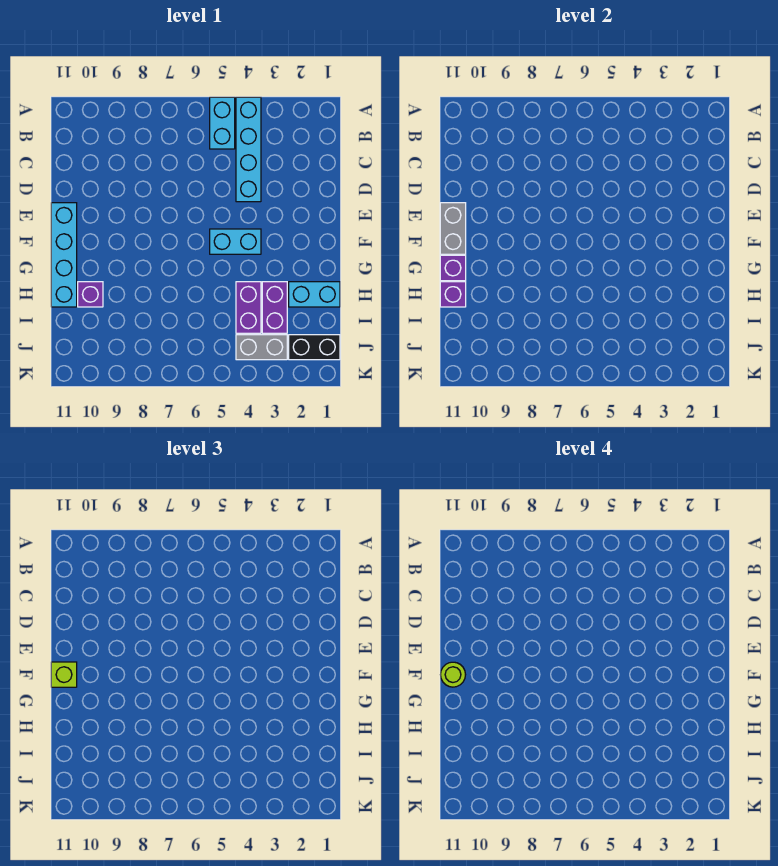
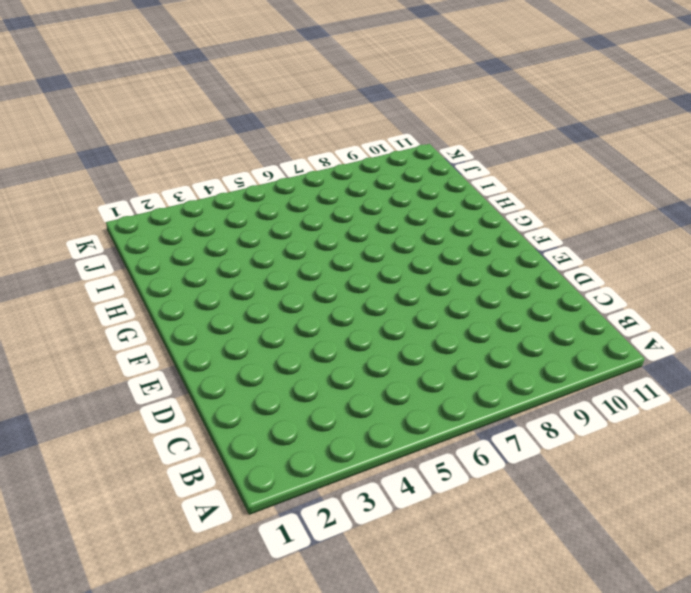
none -> cyan 1x4 brick [236,97,261,202]
none -> cyan 1x2 brick [210,97,235,149]
none -> cyan 1x4 brick [51,203,77,307]

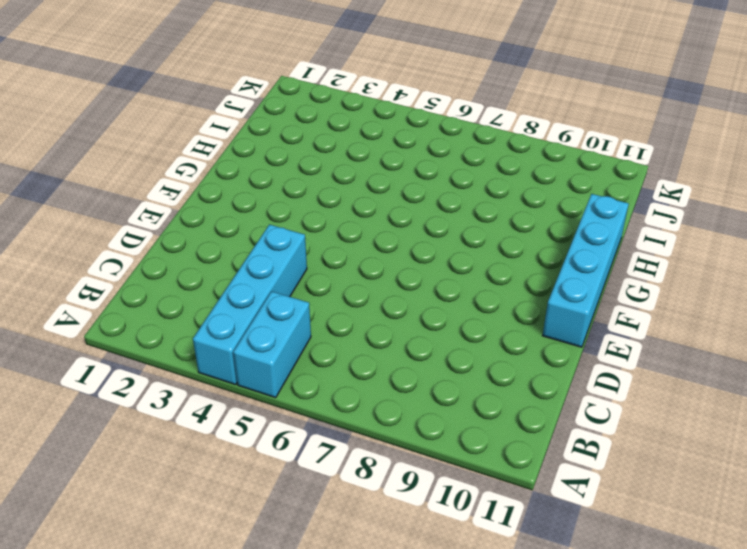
none -> cyan 1x2 brick [210,229,261,254]
none -> cyan 1x2 brick [289,282,340,307]
none -> purple 1x2 brick [262,282,287,333]

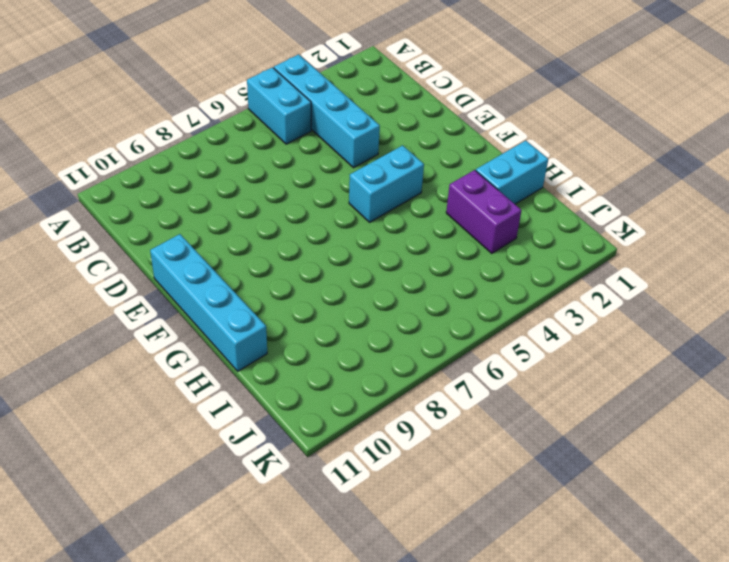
none -> purple 1x2 brick [236,282,261,333]
none -> purple 1x1 brick [78,282,103,307]
none -> black 1x2 brick [289,335,340,360]

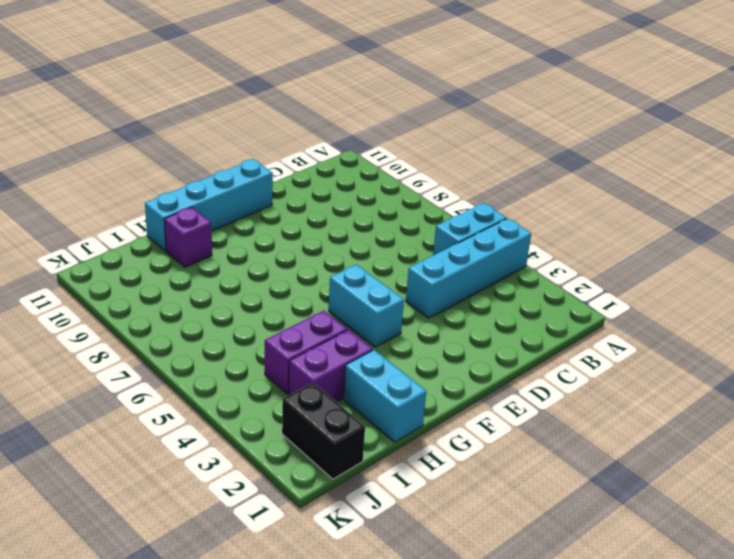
none -> grey 1x2 brick [236,335,287,360]
none -> grey 1x2 brick [440,203,466,254]
none -> purple 1x1 brick [440,255,466,281]

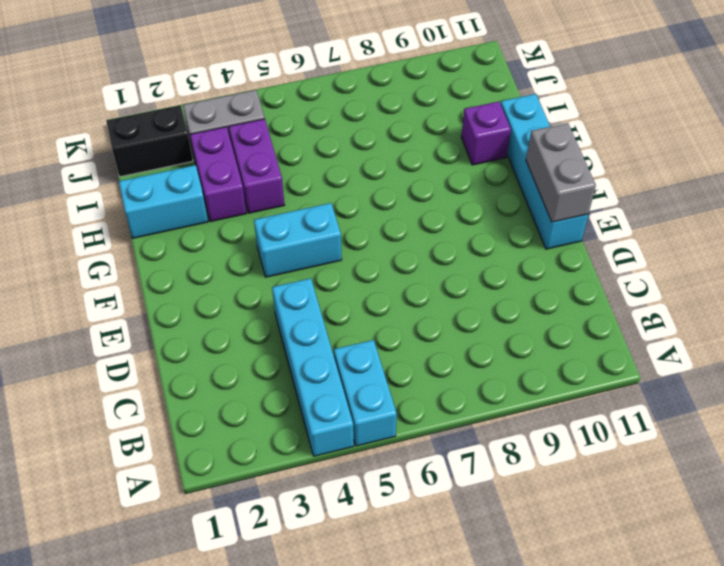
none -> purple 1x1 brick [440,255,466,281]
none -> purple 1x1 brick [440,282,466,307]
none -> lime 1x1 brick [51,662,77,687]

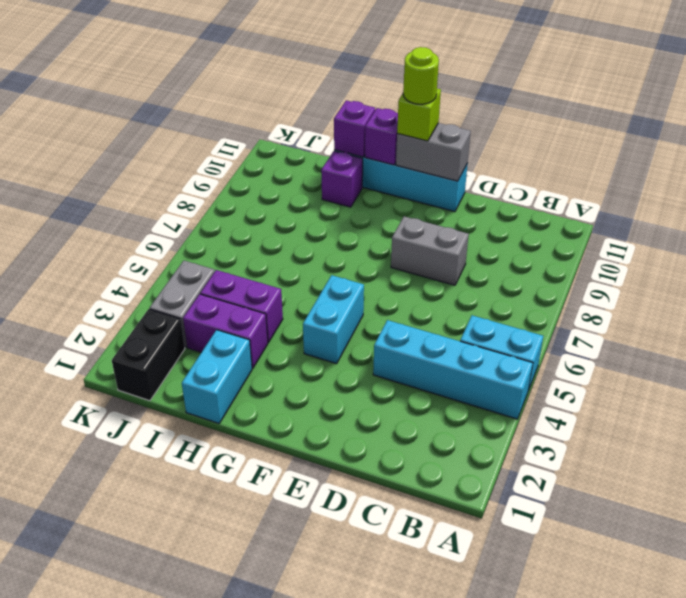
grey 1x2 brick [391,216,469,285] -> none

